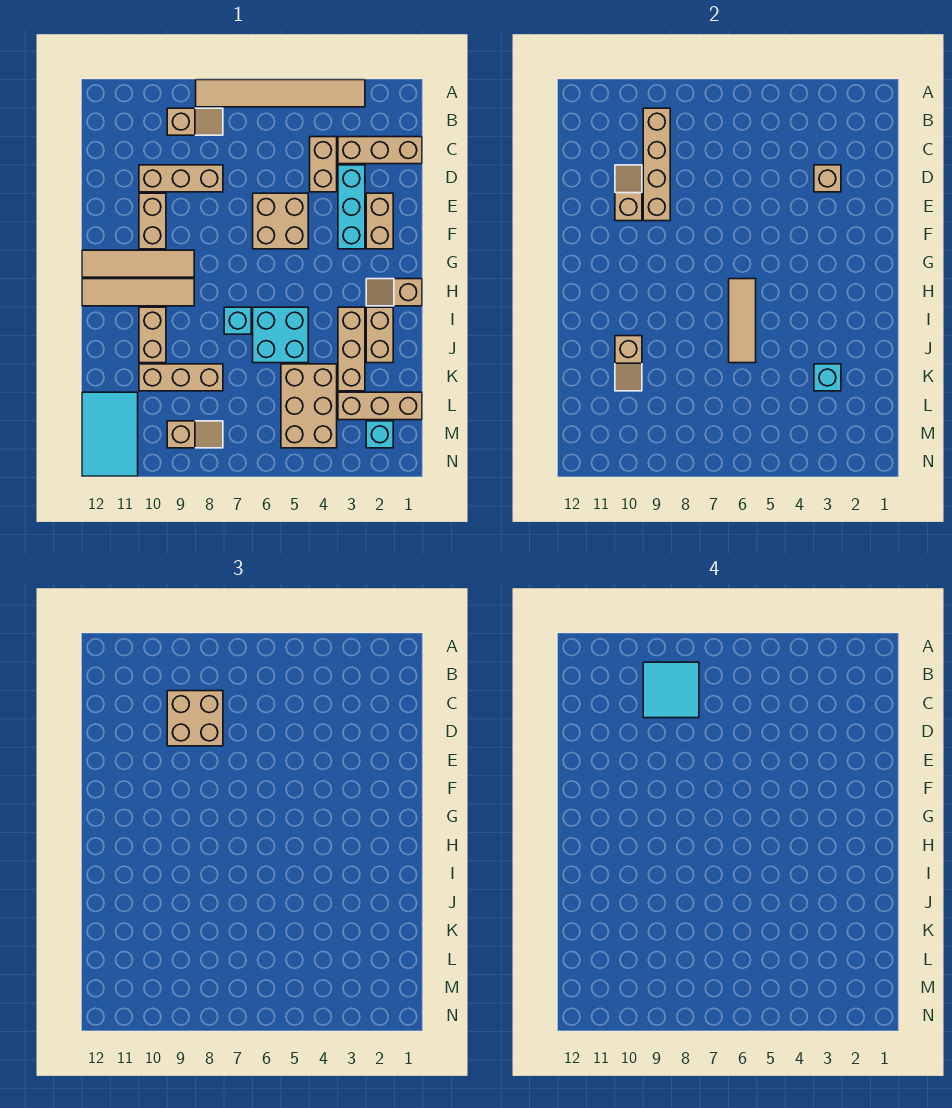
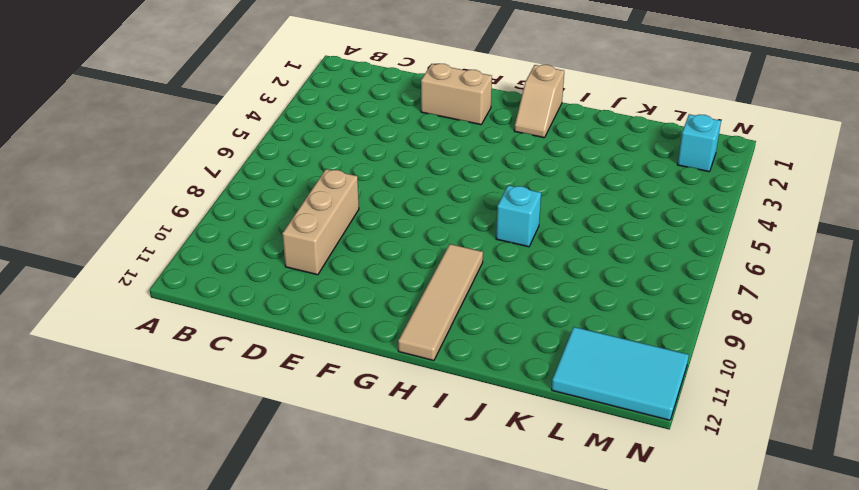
none -> tan 1x6 tile [196,80,365,107]
none -> tan 1x2 slope [167,108,223,135]
none -> tan 1x3 brick [338,137,422,164]
none -> tan 1x2 brick [310,137,337,192]

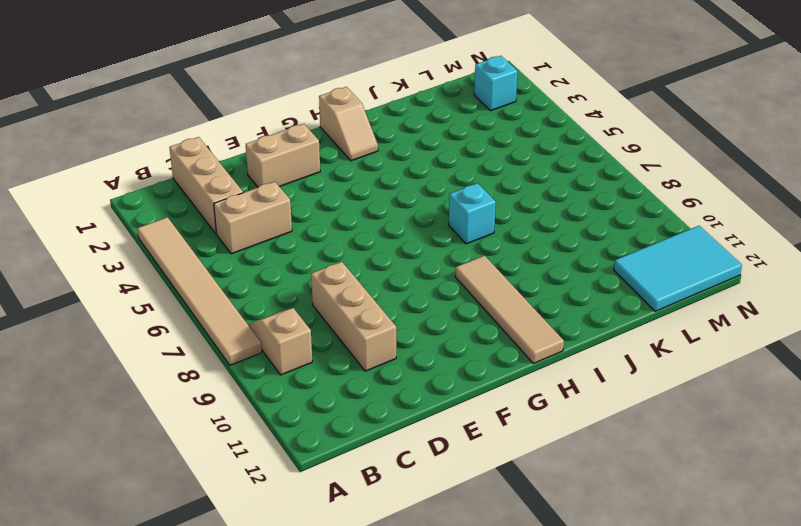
none -> cyan 1x3 brick [338,165,365,249]
none -> tan 2x2 brick [253,193,308,249]
none -> tan 1x2 brick [139,193,166,249]
none -> tan 1x4 tile [82,250,194,277]

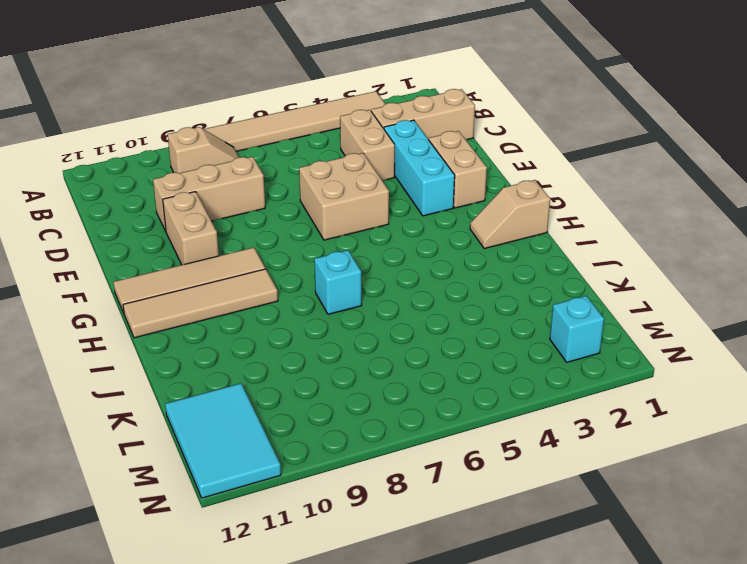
none -> tan 1x2 brick [366,307,393,363]
none -> tan 1x3 brick [338,307,365,391]
none -> cyan 2x2 brick [253,307,308,363]
none -> tan 1x2 brick [139,307,166,363]

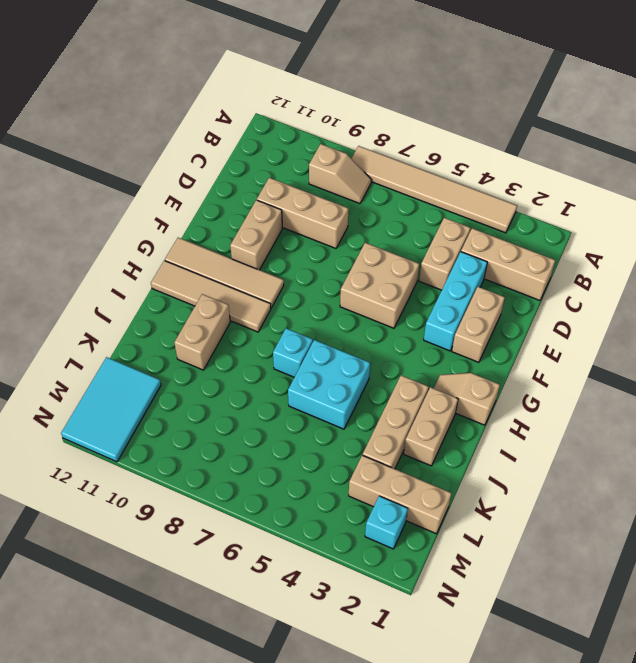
none -> tan 2x3 brick [281,364,337,448]
none -> tan 1x3 brick [139,364,223,391]
none -> tan 1x2 slope [167,421,223,448]
none -> tan 1x4 brick [643,108,670,221]

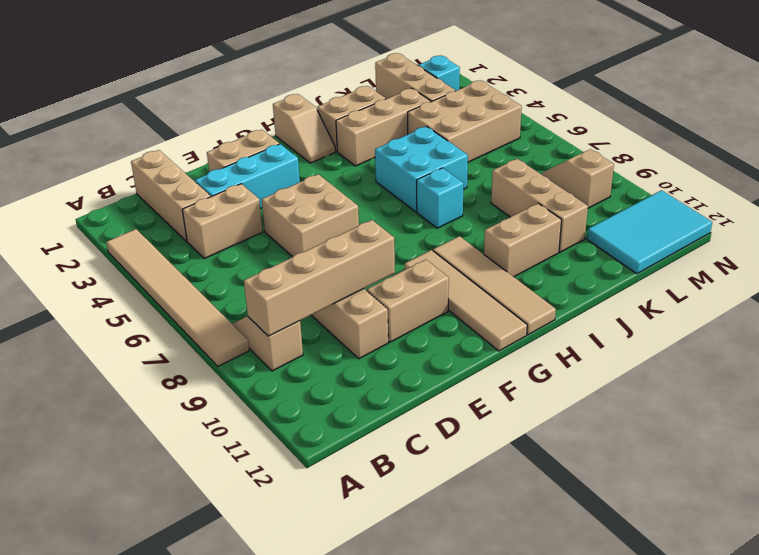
none -> tan 1x1 brick [814,165,841,192]
none -> tan 1x2 slope [615,165,642,221]
none -> tan 1x3 tile [729,279,756,363]
none -> tan 1x2 slope [615,336,642,391]

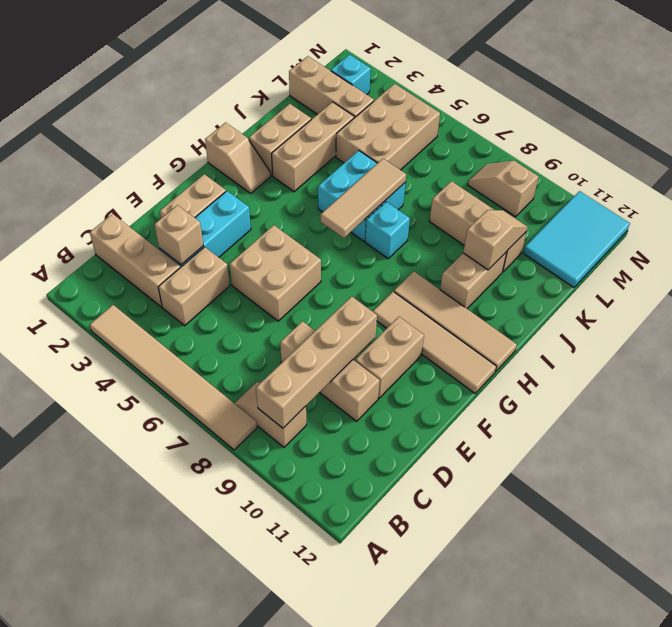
none -> tan 1x2 slope [615,165,642,221]
none -> cyan 1x1 brick [814,364,841,391]
none -> tan 2x2 brick [167,691,223,746]
none -> cyan 2x2 tile [643,662,699,718]

